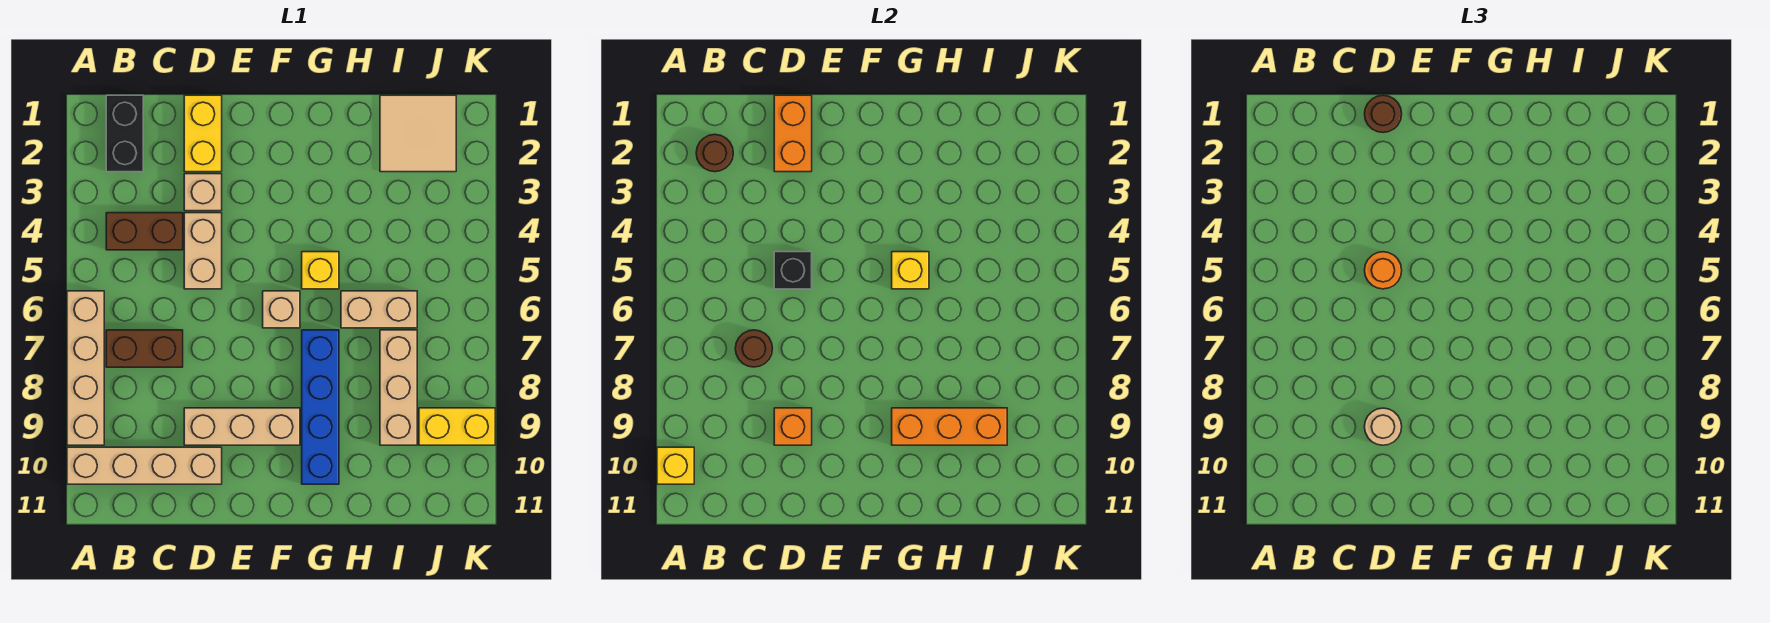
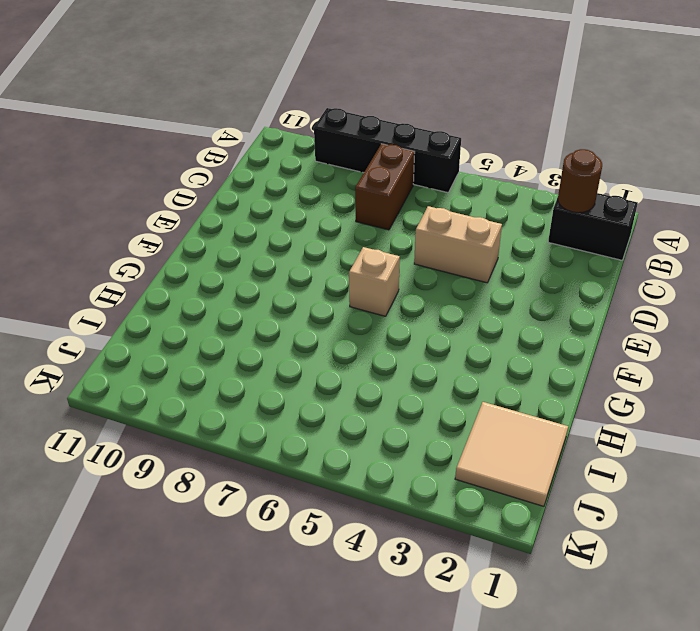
black 1x4 brick [314,108,461,193] -> tan 1x4 brick [67,291,104,445]
none -> tan 1x4 brick [67,447,222,484]
none -> brown 1x2 brick [106,213,183,250]
none -> yellow 1x2 brick [184,95,222,172]

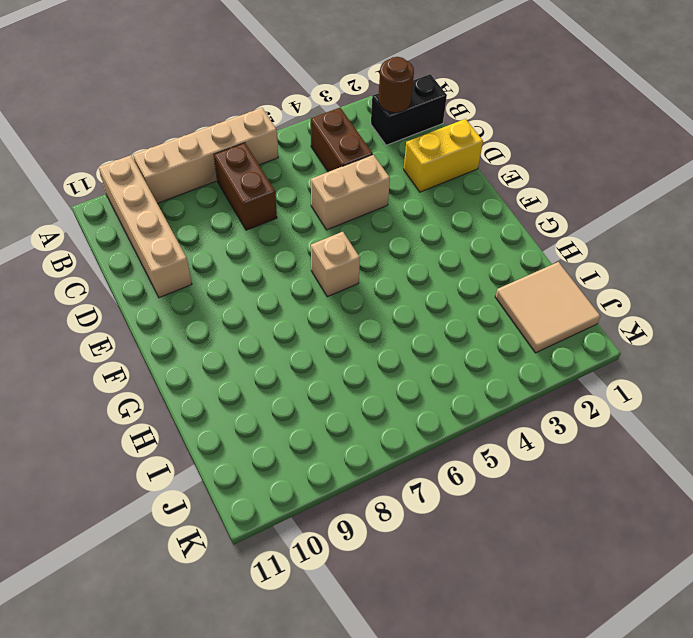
none -> tan 1x1 brick [184,174,222,211]
none -> tan 1x3 brick [184,408,300,445]
none -> yellow 1x1 brick [302,252,339,289]

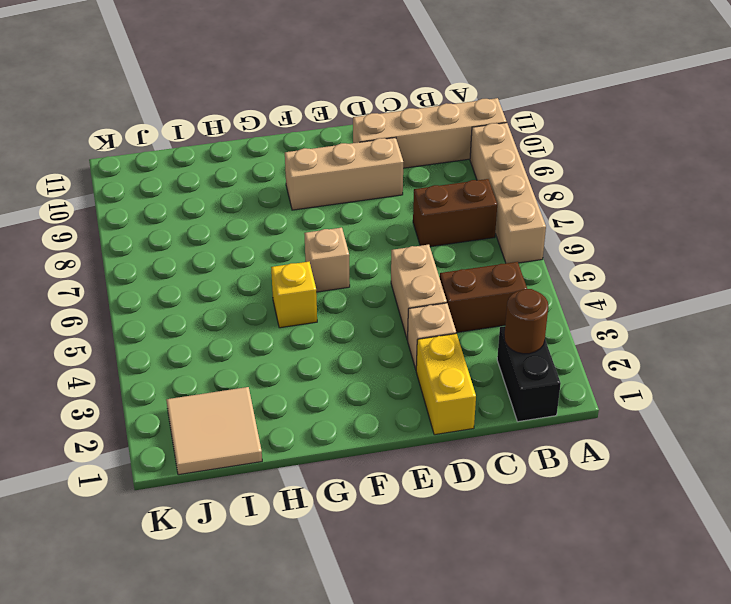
none -> blue 1x4 brick [302,330,339,484]
none -> tan 1x2 brick [341,291,417,328]
none -> tan 1x3 brick [380,330,417,445]

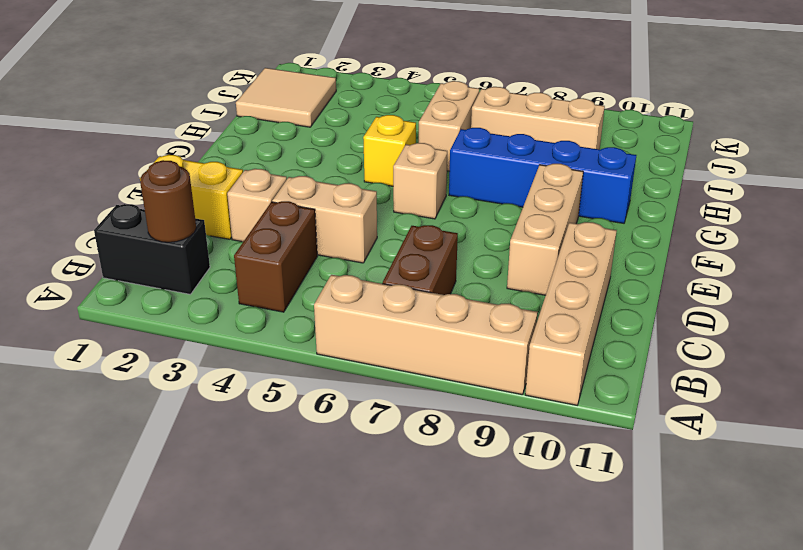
none -> yellow 1x2 brick [419,408,495,445]
none -> yellow 1x1 brick [657,447,694,484]
none -> brown 1x1 round brick [735,330,773,367]

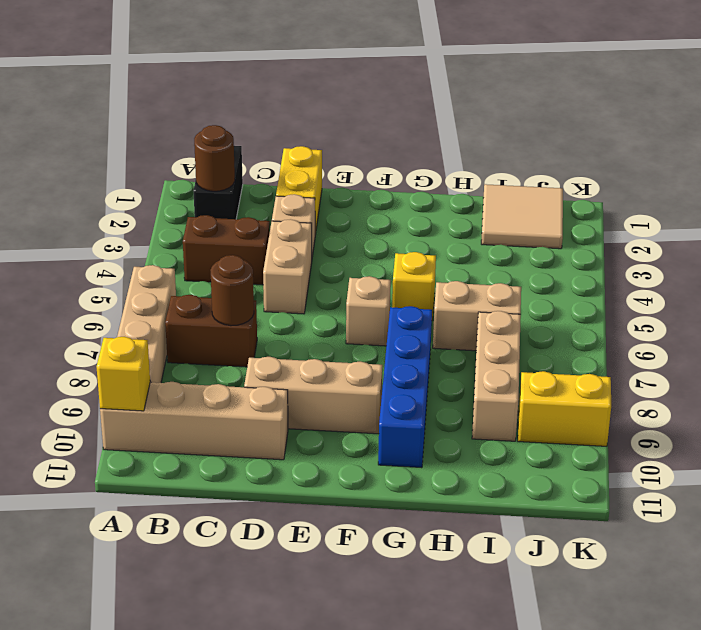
none -> orange 1x2 brick [774,95,812,172]
none -> black 1x1 brick [774,252,812,289]
none -> orange 1x1 brick [774,408,812,445]

